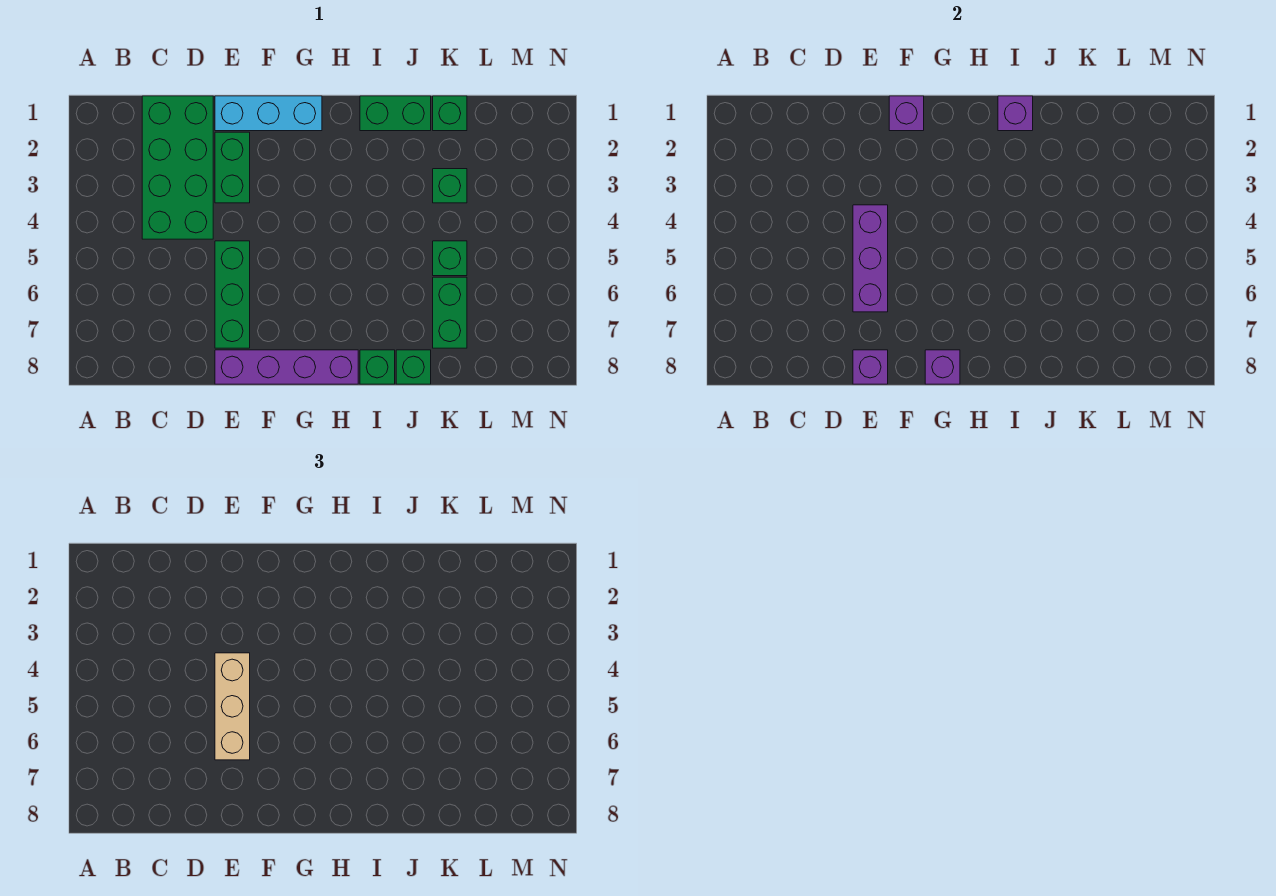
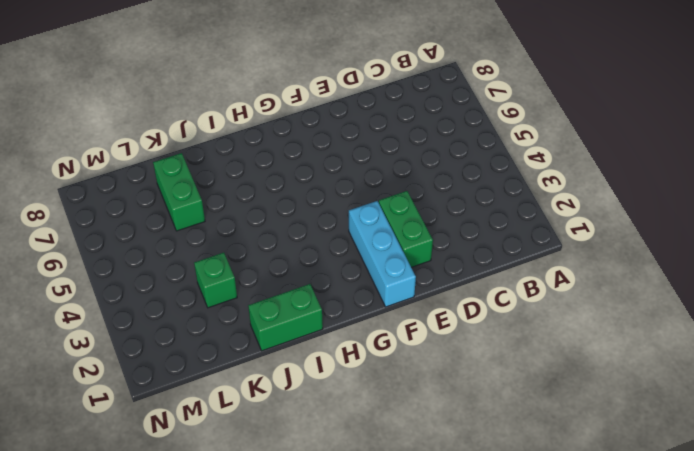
cyan 1x3 brick [349,201,416,307] -> cyan 1x3 brick turned to [215,96,322,131]
none -> green 2x4 brick [142,96,213,239]
none -> green 1x3 brick [215,241,250,348]
none -> purple 1x4 brick [215,350,358,384]

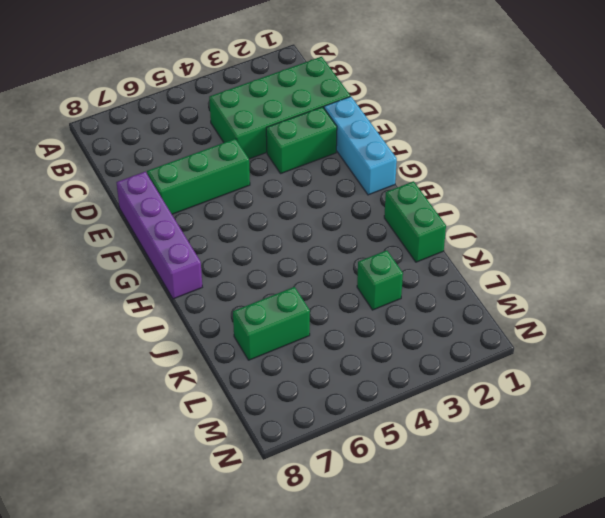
none -> green 1x1 brick [360,350,395,384]
none -> green 1x1 brick [396,350,431,384]
none -> green 1x1 brick [433,96,467,131]

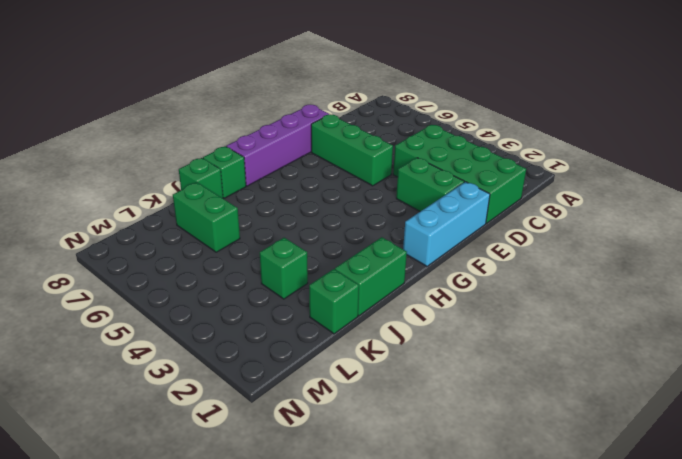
none -> green 1x1 brick [433,241,467,276]
none -> purple 1x3 brick [853,205,888,312]
none -> purple 1x1 brick [853,350,888,384]

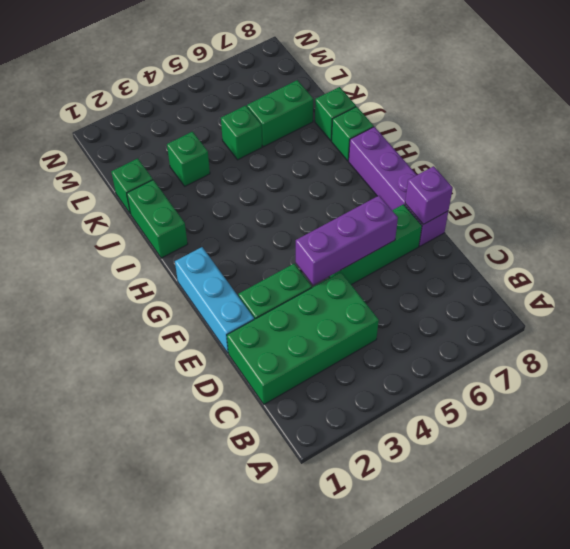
none -> purple 1x1 brick [889,96,924,131]
none -> purple 1x1 brick [925,350,960,384]
none -> purple 1x1 brick [998,96,1033,131]

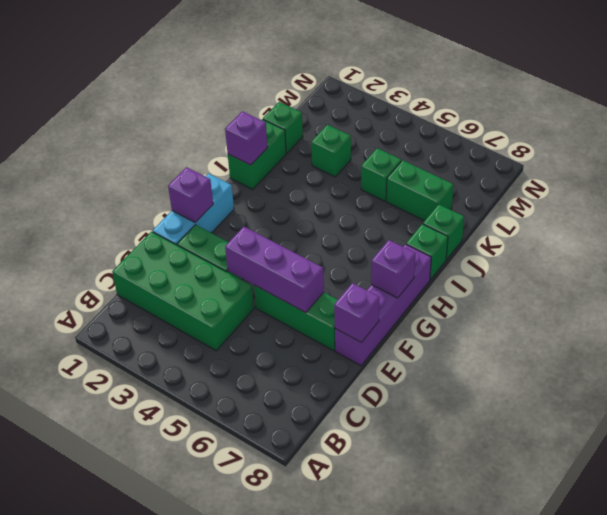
none -> tan 1x3 brick [215,653,250,760]

